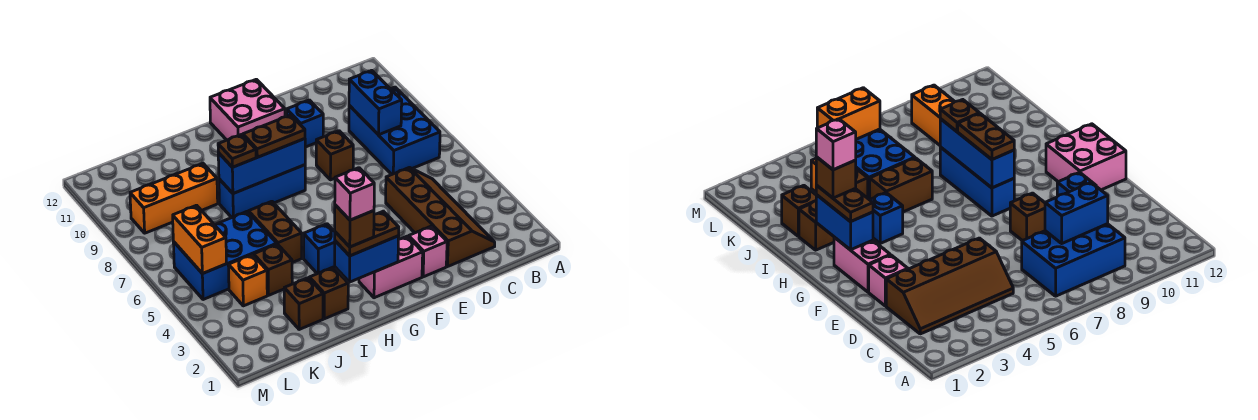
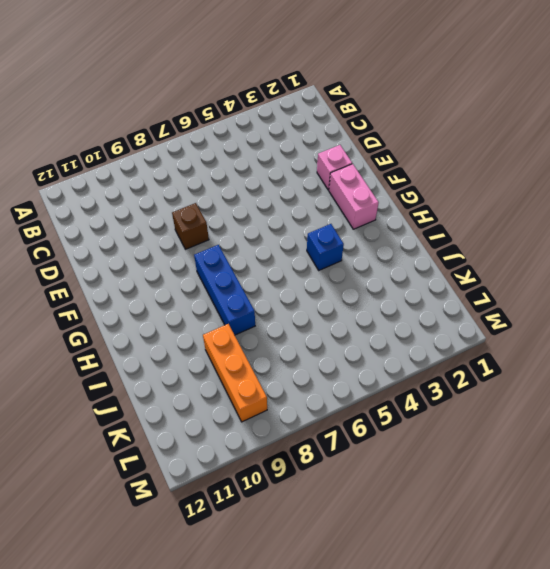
none -> blue 2x3 brick [349,87,440,174]
none -> brown 2x4 slope [386,168,495,266]
none -> blue 1x1 brick [287,100,323,147]

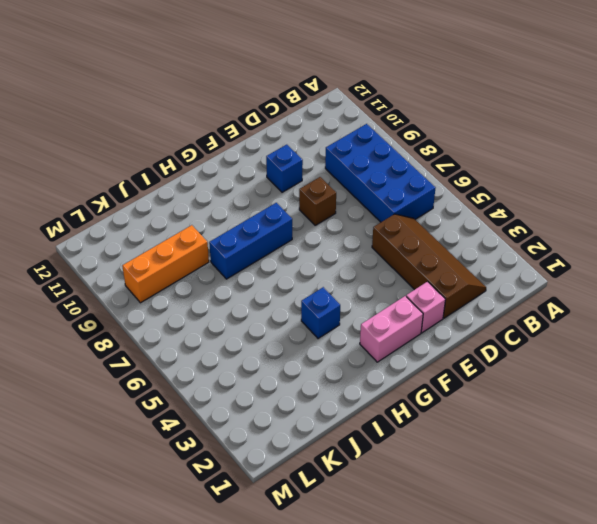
blue 2x4 brick [325,124,435,222] -> blue 2x3 brick [349,87,440,174]
none -> pink 2x2 brick [210,79,285,140]
none -> brown 1x1 brick [309,267,348,319]
none -> brown 1x2 brick [249,201,302,263]

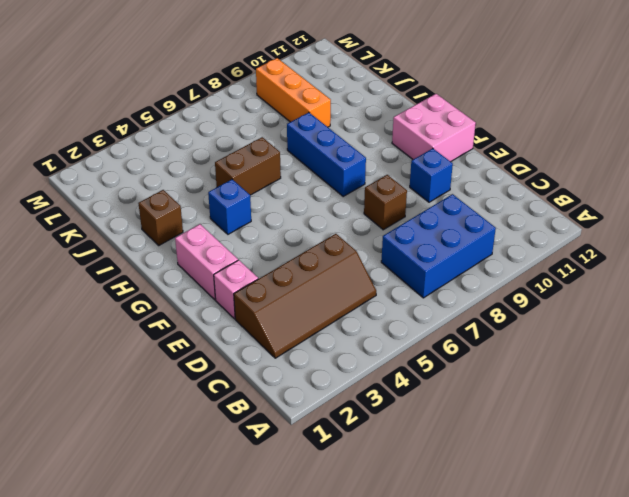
none -> brown 1x1 brick [284,278,323,329]
none -> brown 1x1 brick [254,244,292,295]
none -> blue 2x3 brick [173,212,277,300]

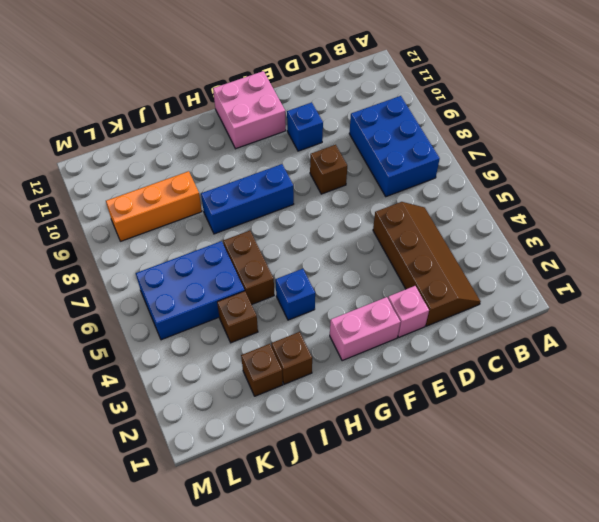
none -> orange 1x1 brick [228,255,267,306]
none -> blue 1x2 brick [349,70,402,135]
none -> blue 1x2 brick [335,236,399,282]

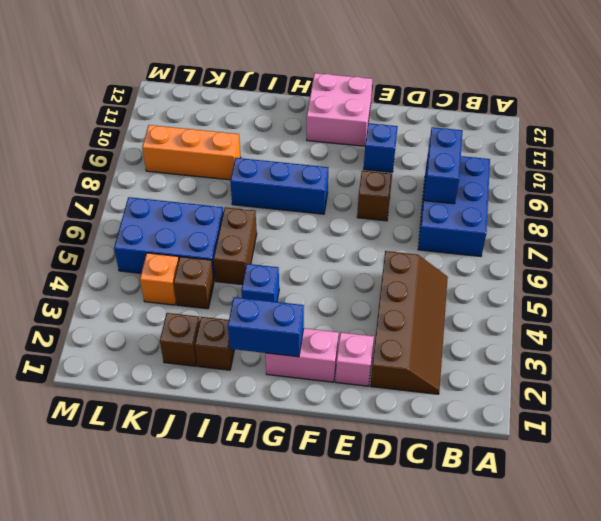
none -> blue 1x3 brick [218,139,305,194]
none -> orange 1x2 brick [173,205,227,274]
none -> brown 1x2 plate [335,211,399,256]

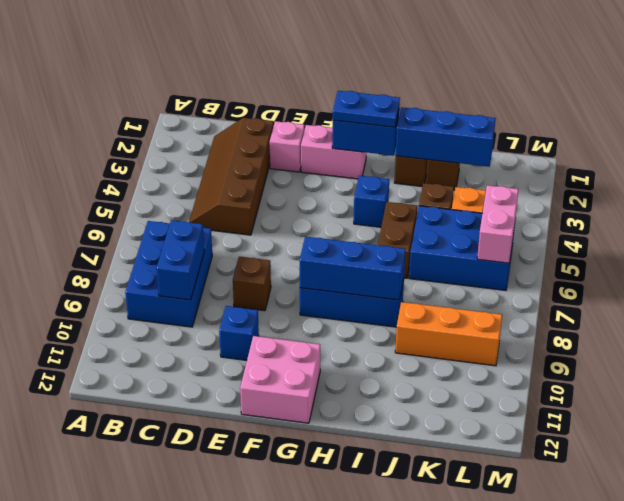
blue 1x2 plate [333,91,400,127] -> brown 1x2 plate [335,211,399,256]
blue 1x3 brick [396,107,496,167] -> none
pink 1x2 brick [477,185,519,263] -> orange 1x2 brick [173,205,227,274]
none -> brown 1x2 plate [243,115,305,157]
none -> brown 1x1 plate [218,134,256,167]
none -> brown 1x1 brick [335,205,374,247]

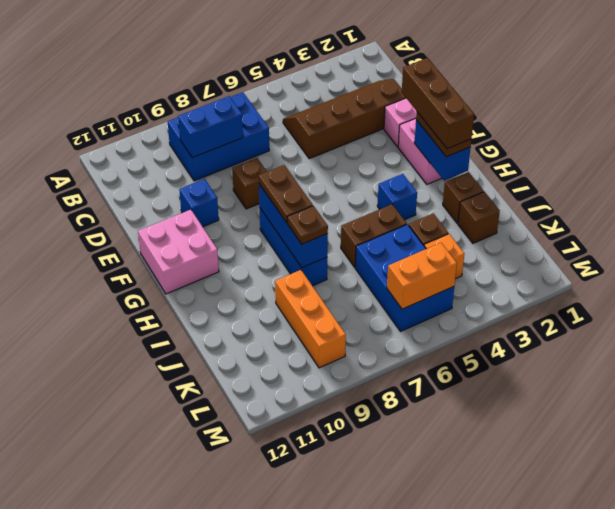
brown 1x3 brick [402,58,474,149] -> brown 1x1 brick [335,205,374,247]
none -> pink 1x1 brick [335,168,374,220]

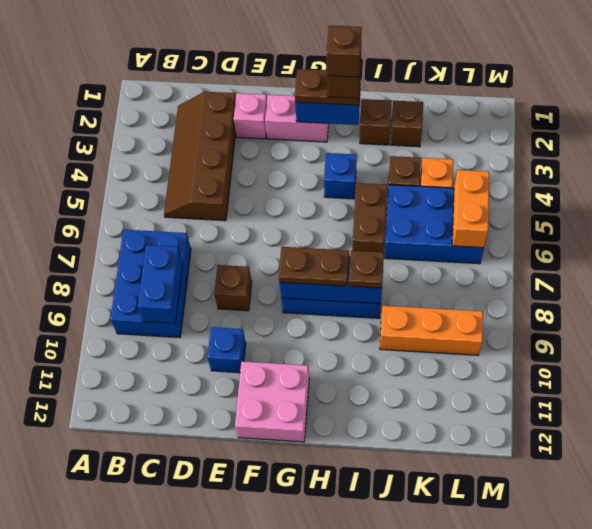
brown 1x1 brick [327,26,362,77] -> pink 1x1 brick [335,168,374,220]

